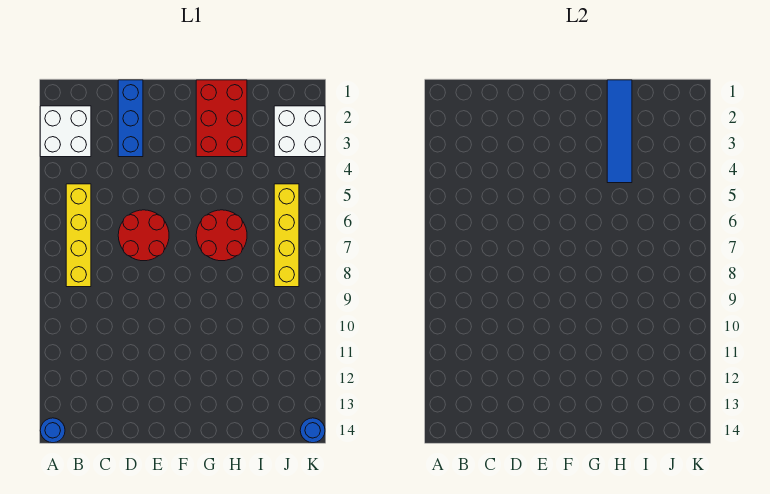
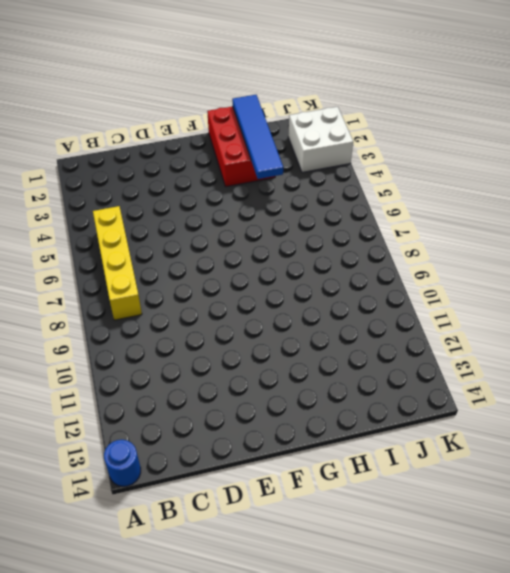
none -> white 2x2 brick [40,106,91,157]
none -> blue 1x3 brick [118,80,143,157]

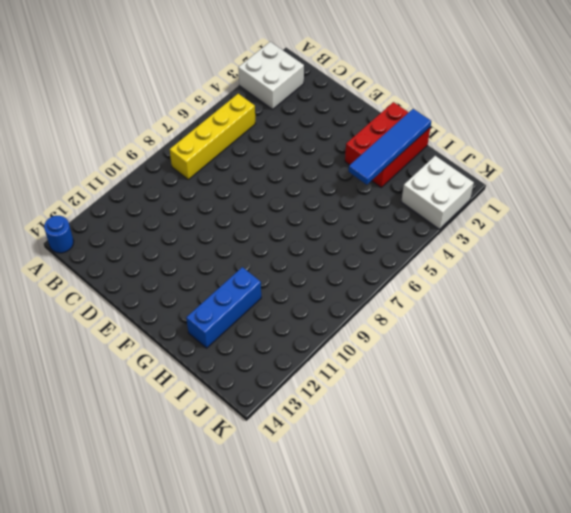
blue 1x3 brick [186,267,261,348] -> blue 1x3 brick moved to [118,80,143,157]
none -> red 2x2 round brick [118,210,169,261]
none -> red 2x2 round brick [196,210,247,261]

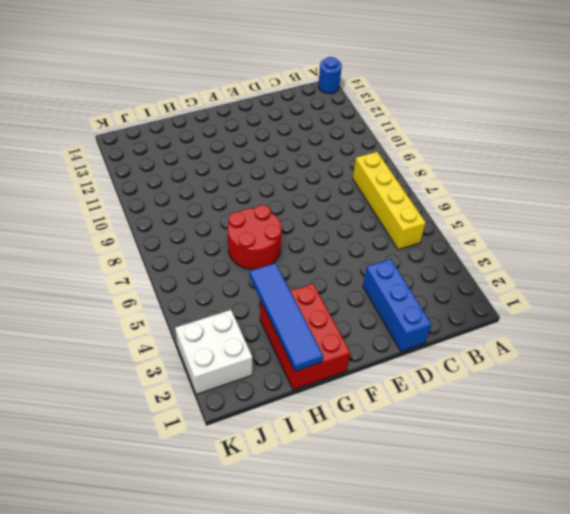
none -> white 2x2 brick [40,106,91,157]
none -> red 2x2 round brick [118,210,169,261]

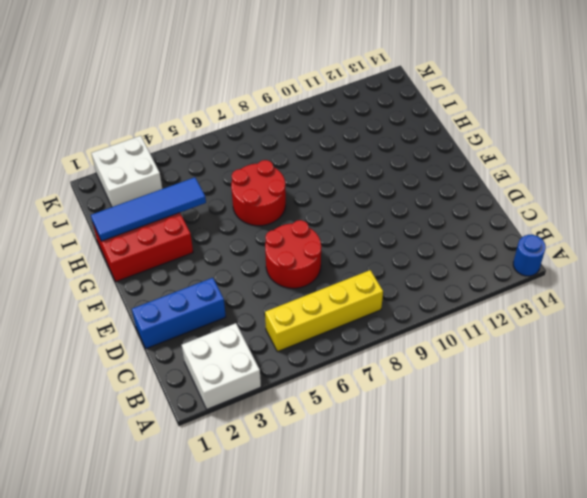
none -> yellow 1x4 brick [274,184,299,287]
none -> blue 1x1 round brick [300,418,325,443]

